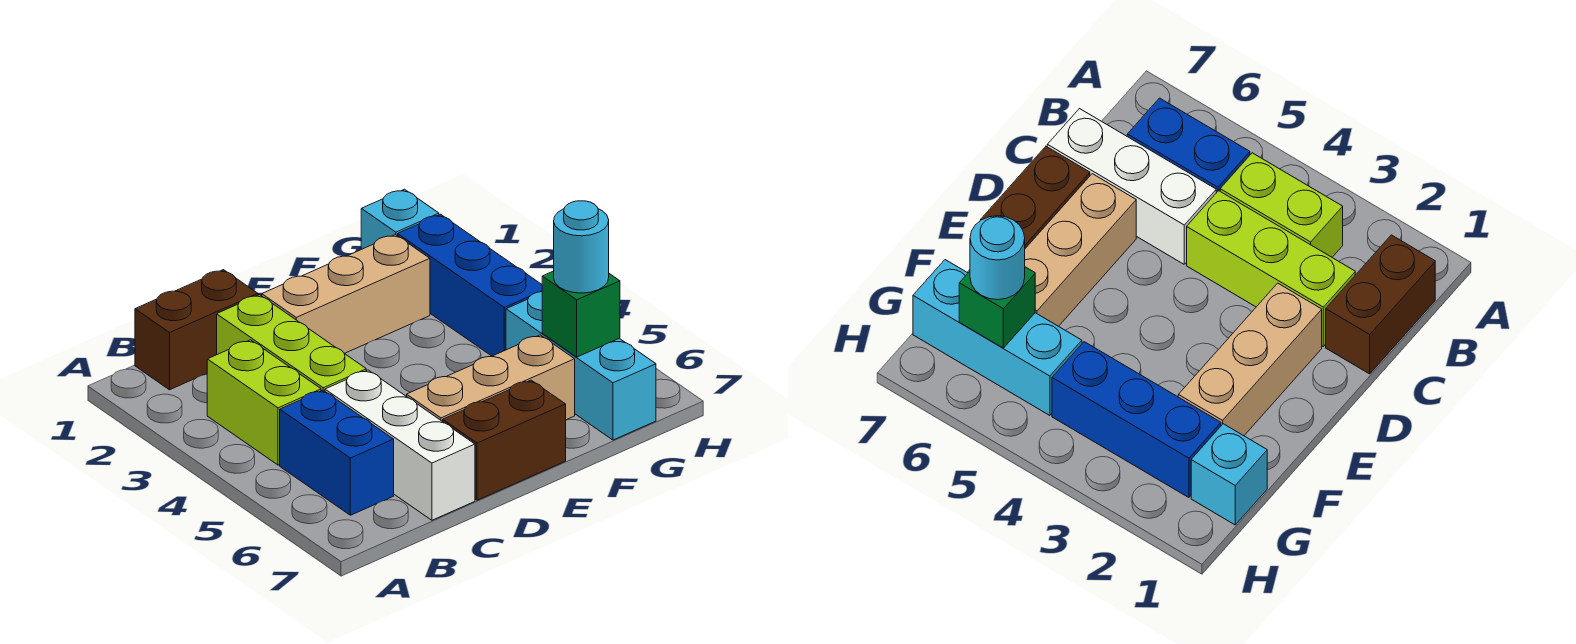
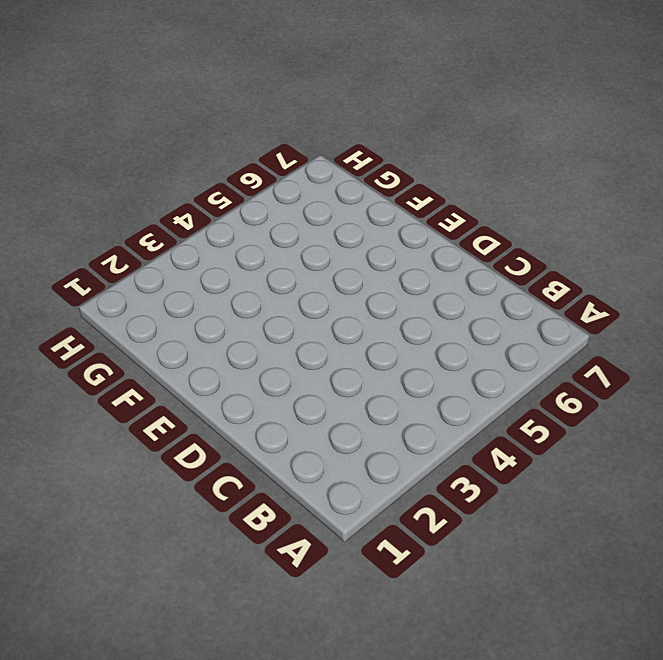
none -> brown 1x2 brick [135,270,258,390]
none -> lime 1x2 brick [207,340,321,465]
none -> blue 1x2 brick [280,390,394,515]

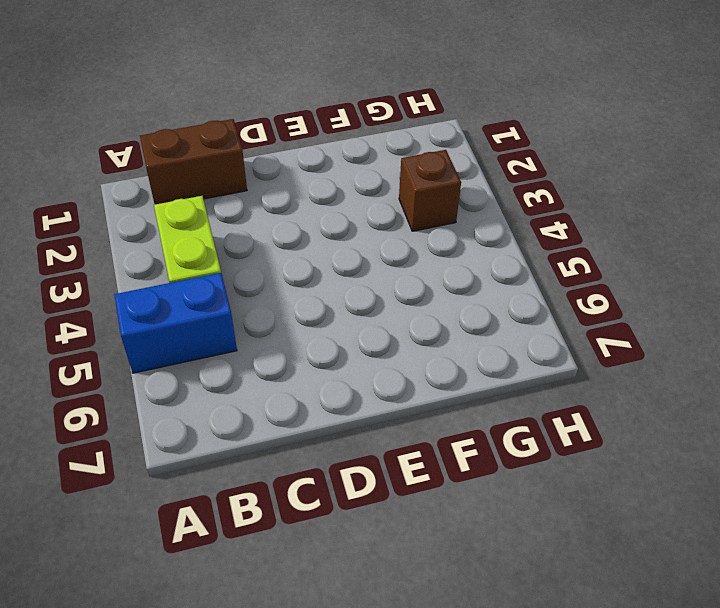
blue 1x2 brick [114,273,237,373] -> blue 1x2 brick turned to [280,390,394,515]
brown 1x1 brick [399,150,461,231] -> blue 1x3 brick [398,214,542,356]
none -> lime 1x3 brick [217,295,366,391]
none -> white 1x3 brick [325,370,475,520]
none -> tan 1x3 brick [262,235,430,354]

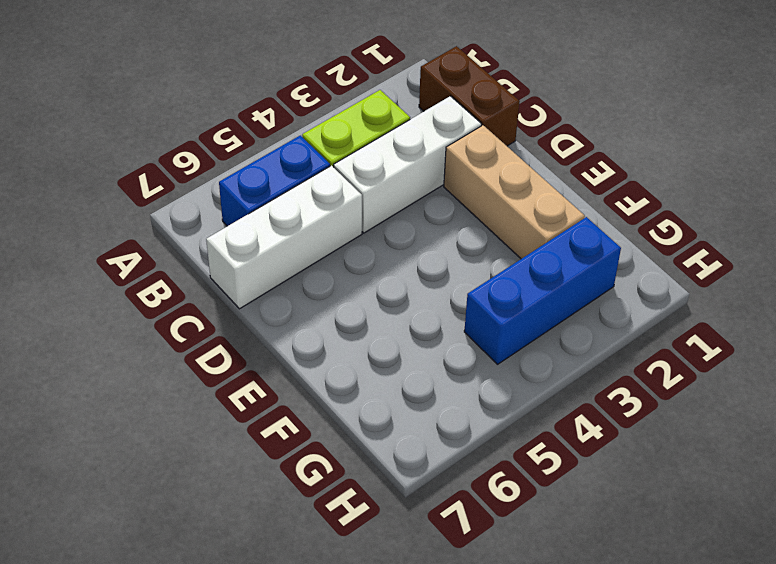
white 1x3 brick [334,96,481,233] -> lime 1x3 brick [217,295,366,391]
none -> tan 1x3 brick [407,335,575,421]
none -> brown 1x2 brick [443,380,566,500]
none -> cyan 1x1 brick [361,189,439,249]

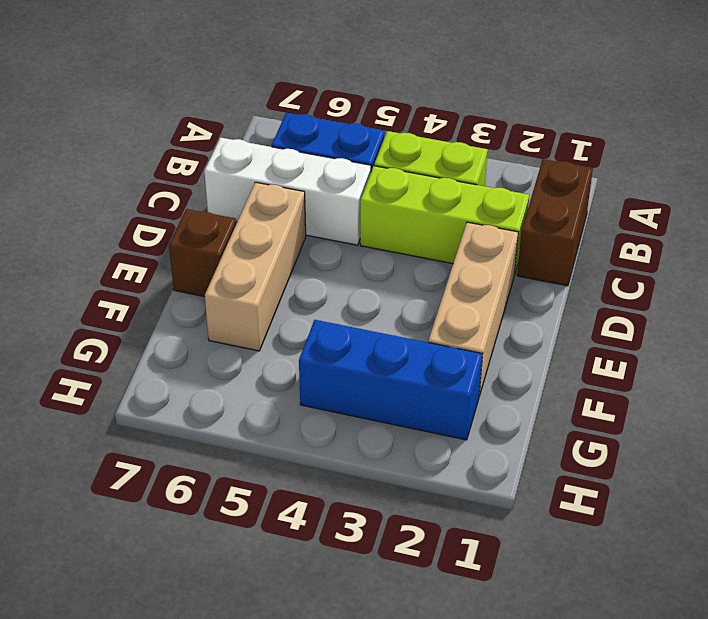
brown 1x1 brick [169,209,236,297] -> brown 1x2 brick [443,380,566,500]
none -> cyan 1x1 brick [361,189,439,249]
none -> cyan 1x3 brick [506,292,656,440]
none -> green 1x1 brick [542,271,620,357]

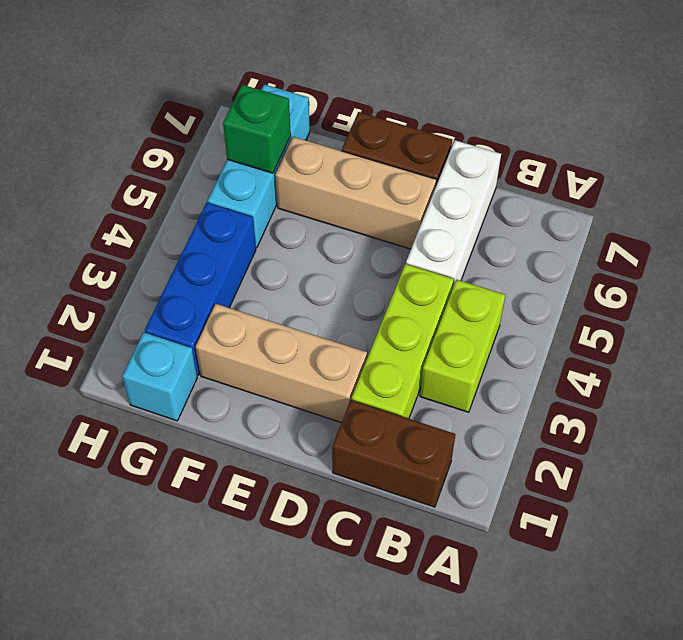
none -> blue 1x2 brick [280,390,394,515]
none -> cyan 1x1 round brick [554,201,609,293]

